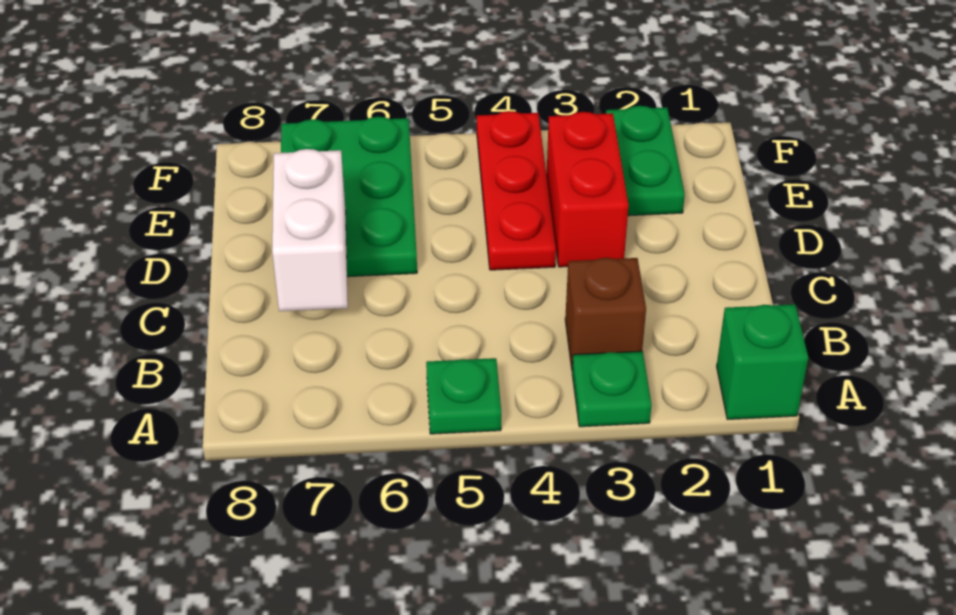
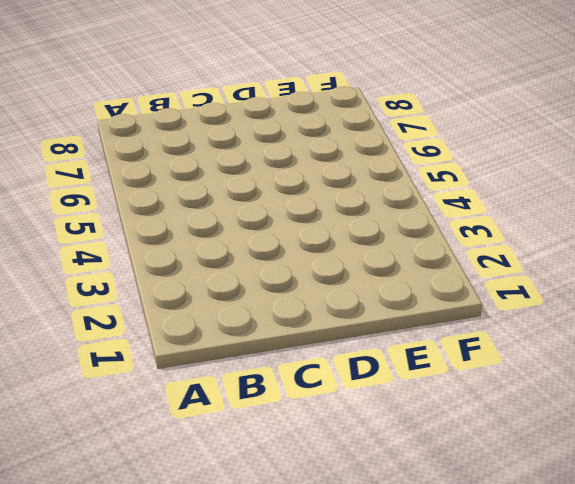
none -> green 1x1 brick [717,304,808,419]
none -> green 1x1 plate [572,351,652,427]

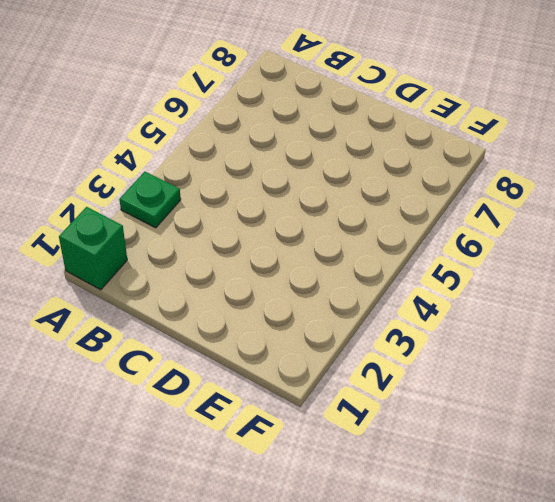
none -> green 1x1 plate [426,358,501,434]
none -> brown 1x1 brick [565,258,646,368]

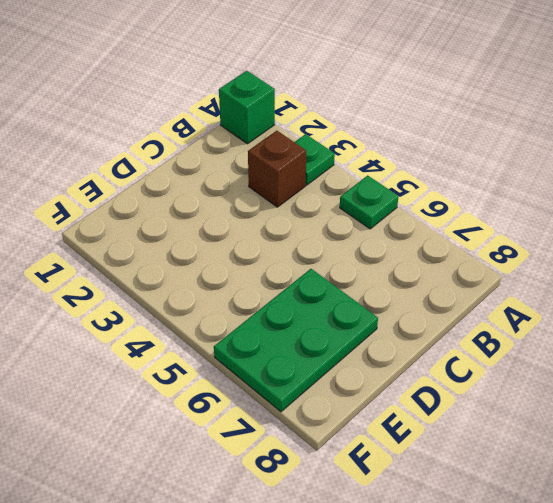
none -> red 1x2 brick [547,112,629,267]
none -> red 1x3 plate [477,111,556,270]

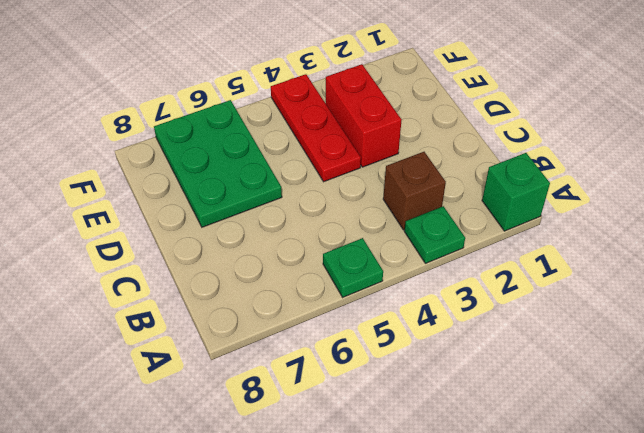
none -> green 1x2 plate [606,106,685,216]
none -> white 1x2 brick [272,149,348,311]

